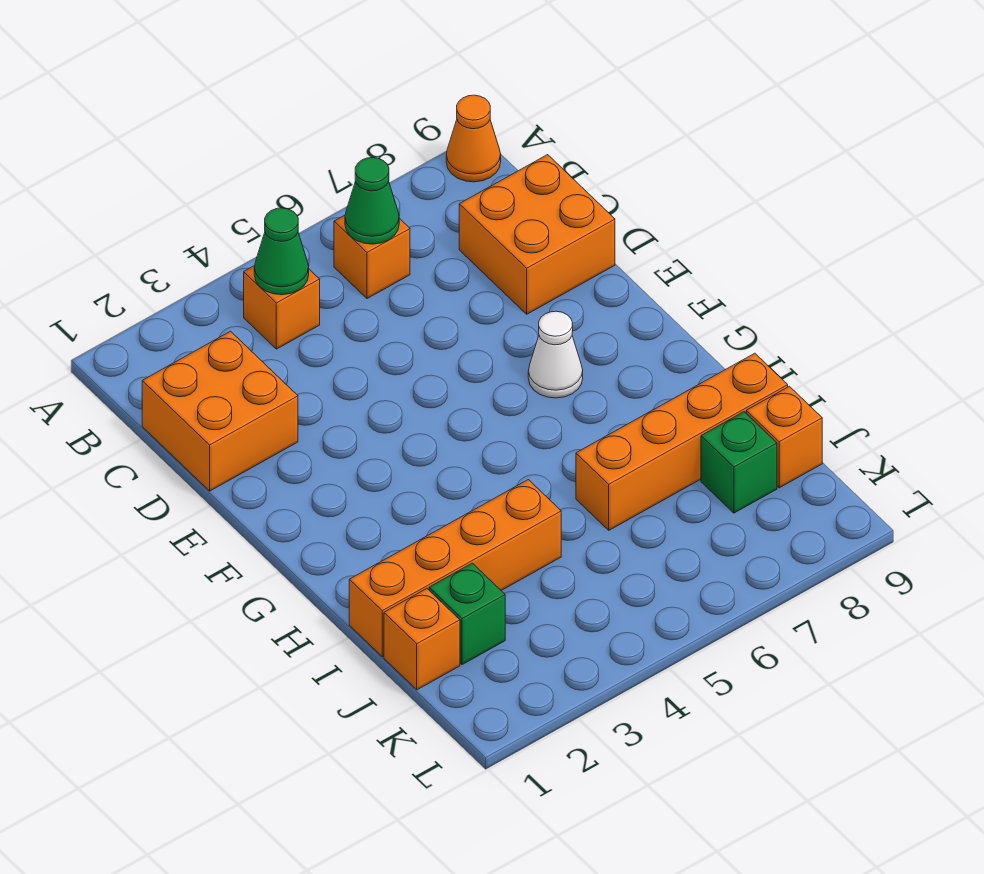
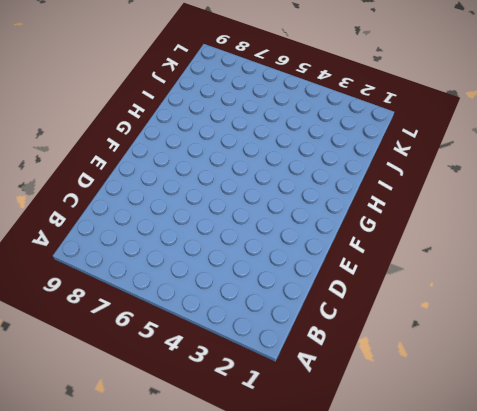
none -> orange 1x1 cone [446,95,501,182]
none -> orange 1x1 brick [244,266,320,349]
none -> orange 1x1 brick [334,215,410,299]

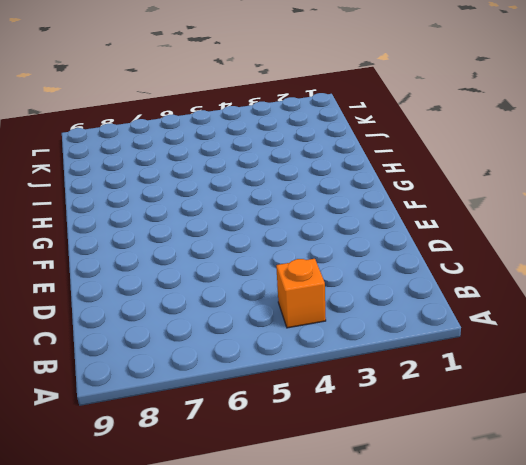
none -> orange 1x1 cone [446,95,501,182]
none -> orange 1x1 brick [334,215,410,299]
none -> orange 2x2 brick [142,331,298,491]

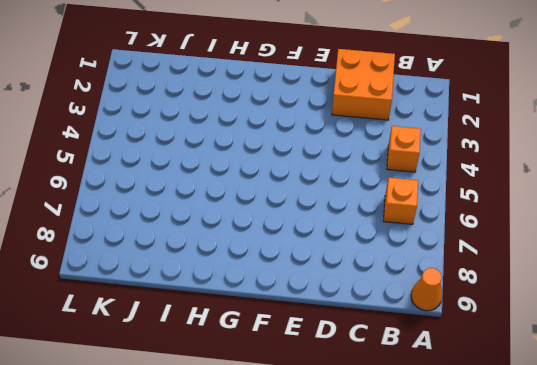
none -> orange 2x2 brick [459,155,615,314]
none -> white 1x1 cone [528,311,583,398]
none -> orange 1x4 brick [349,480,561,657]

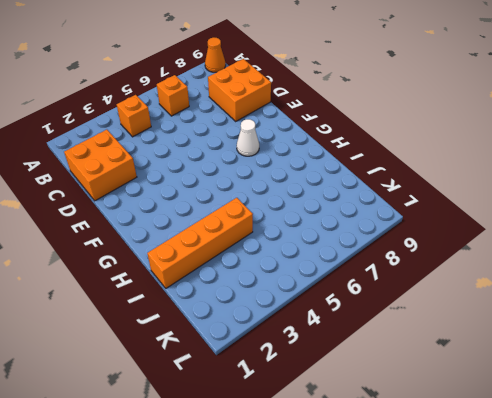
none -> orange 1x4 brick [576,353,788,530]
none -> orange 1x1 brick [384,589,460,690]
none -> green 1x1 brick [429,563,505,665]

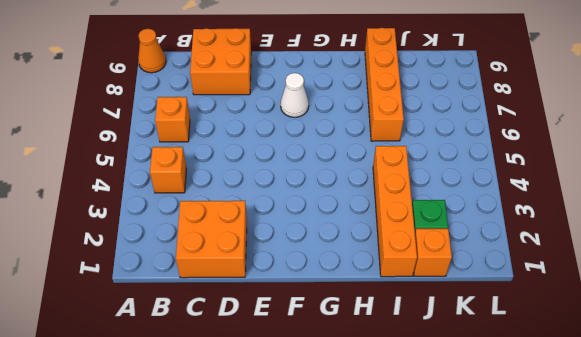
none -> green 1x1 brick [701,412,777,513]
none -> orange 1x1 brick [746,386,822,488]
none -> green 1x1 cone [254,208,309,295]

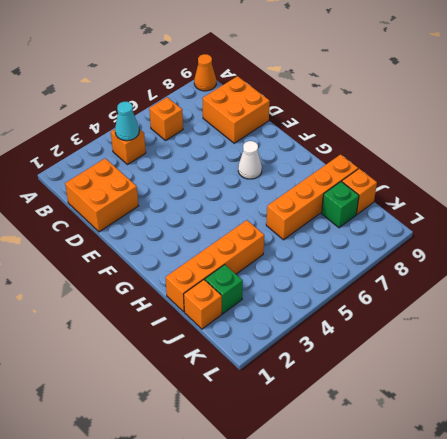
cyan 1x1 cone [115,102,139,141] -> green 1x1 cone [254,208,309,295]
none -> green 1x1 cone [345,158,399,244]

